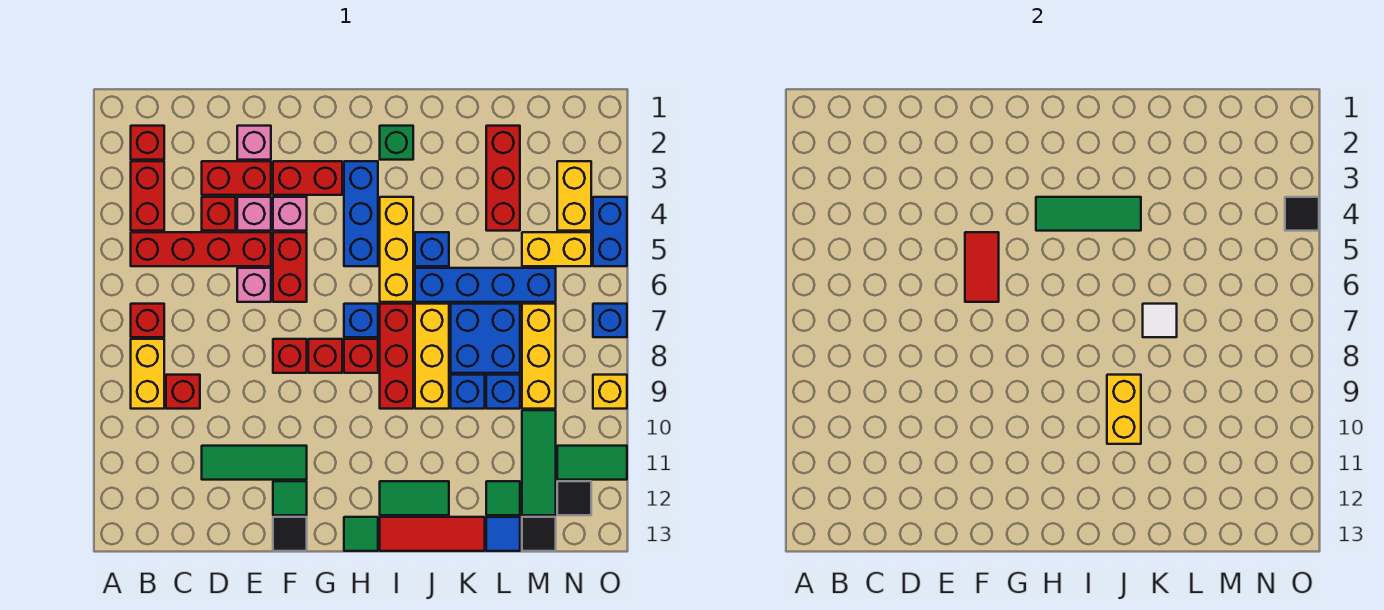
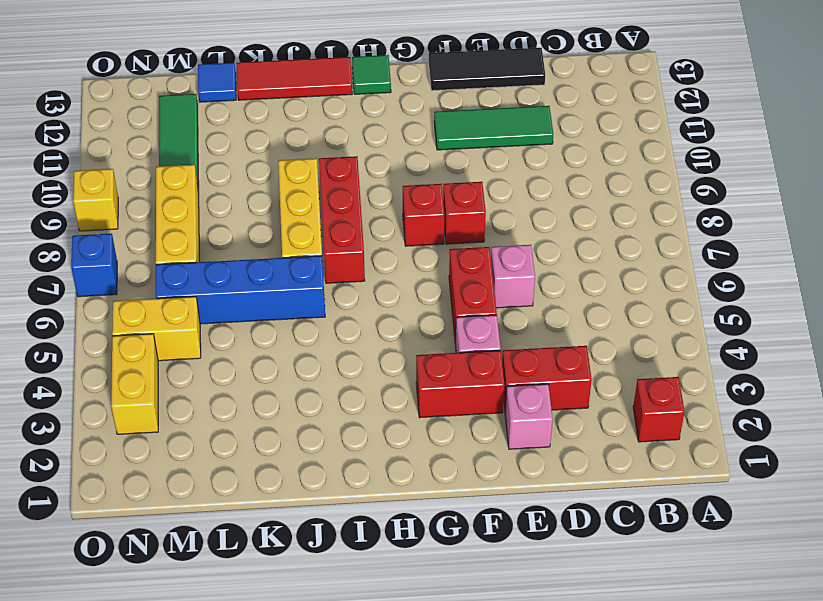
black 1x3 tile [429,48,545,91] -> black 1x1 tile [273,517,307,551]
none -> red 1x2 brick [131,161,164,231]
none -> red 1x4 brick [131,232,271,266]
none -> red 1x1 brick [131,304,164,337]
none -> yellow 1x2 brick [131,339,164,409]

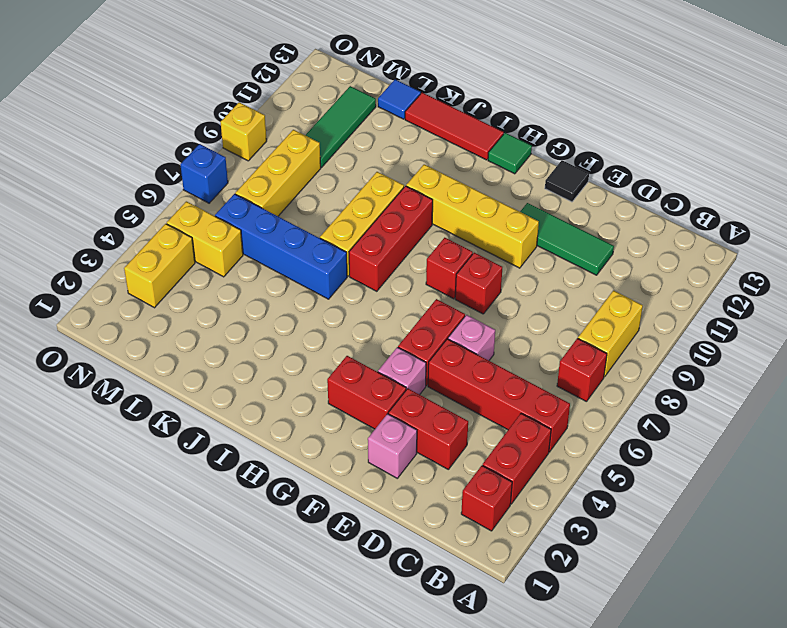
yellow 1x4 brick [406,164,539,268] -> none
none -> red 1x1 brick [166,375,200,409]
none -> red 1x1 brick [202,197,236,231]
none -> pink 1x1 brick [237,197,271,231]
none -> green 1x1 tile [273,481,307,515]

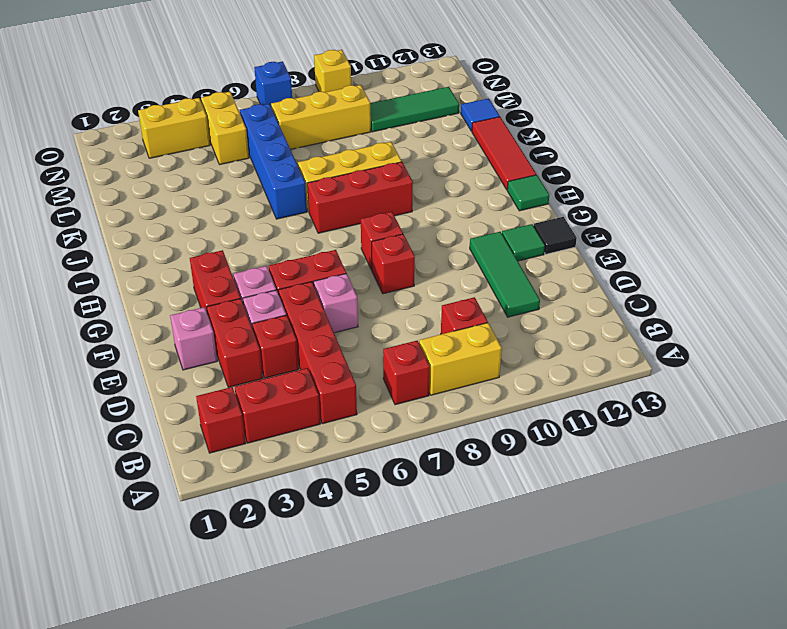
none -> blue 1x3 brick [344,161,378,266]
none -> blue 1x1 brick [344,304,378,337]
none -> red 1x1 brick [344,339,378,373]
none -> green 1x1 brick [380,126,413,160]

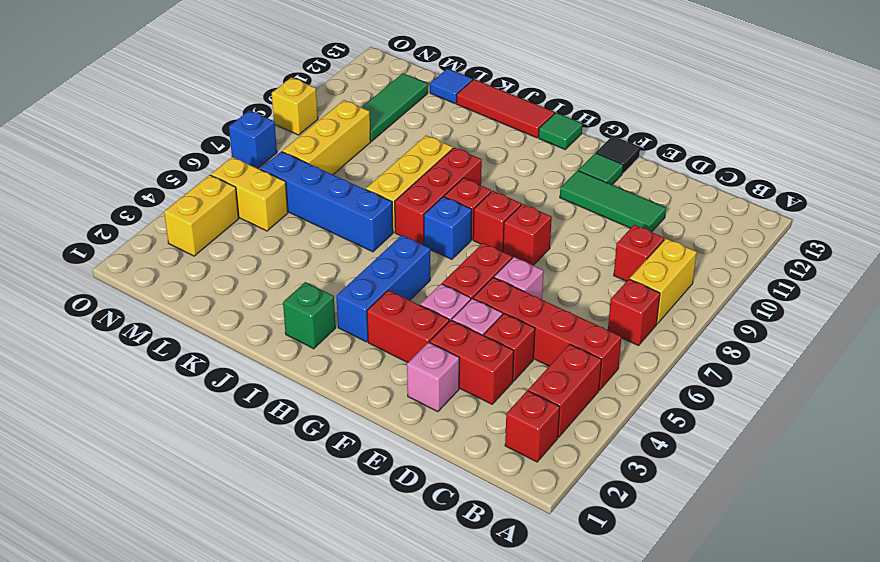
none -> yellow 1x3 brick [380,197,413,302]
none -> green 1x2 tile [380,481,449,515]
none -> blue 1x1 brick [415,232,449,266]
none -> blue 2x2 brick [451,304,520,373]

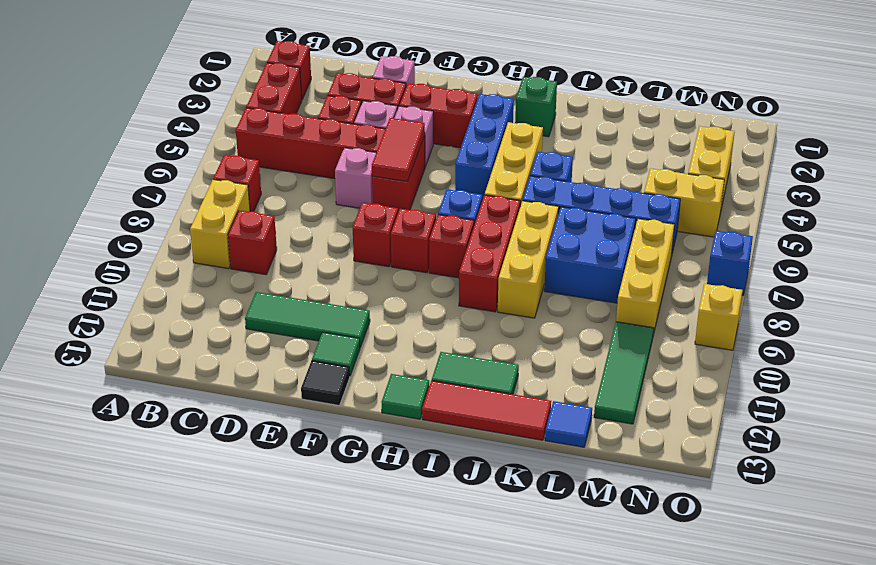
none -> blue 1x1 brick [451,375,485,409]
none -> red 1x3 brick [486,126,520,231]
none -> blue 1x1 brick [486,375,520,409]
none -> green 1x1 tile [486,481,520,515]

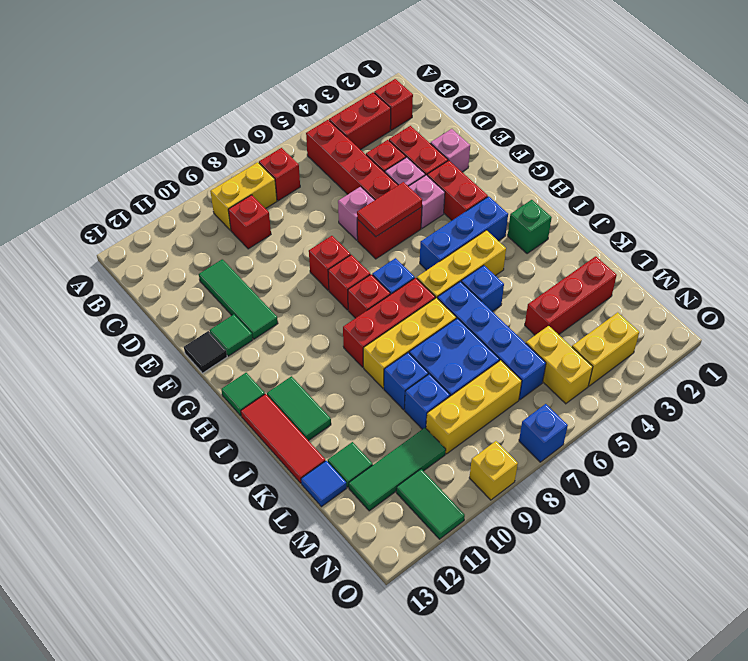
none -> black 1x1 tile [522,517,556,551]
none -> black 1x1 tile [557,481,591,515]
none -> blue 1x2 brick [593,197,627,266]
none -> green 1x3 tile [1036,197,1141,231]

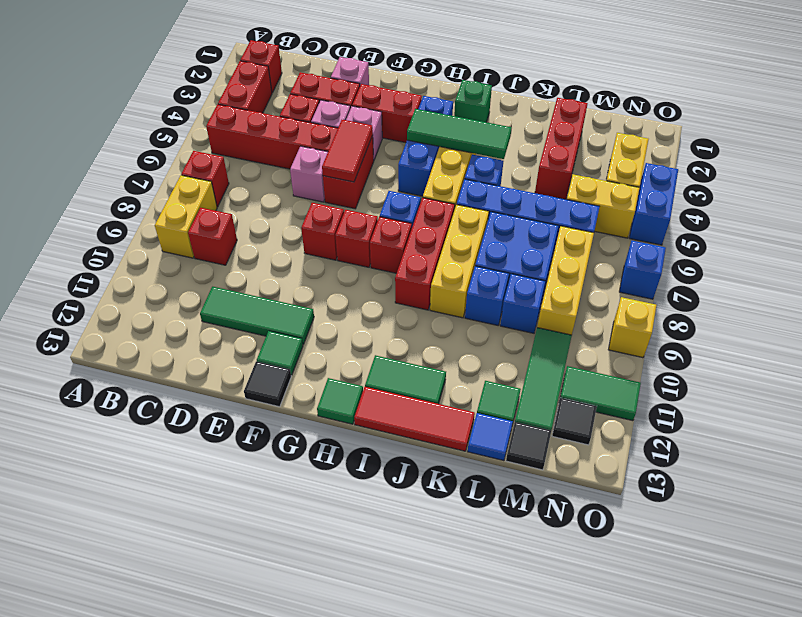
none -> yellow 1x2 brick [1107,375,1141,444]
none -> white 1x1 tile [1143,304,1177,337]
none -> black 1x1 tile [1285,197,1319,231]

